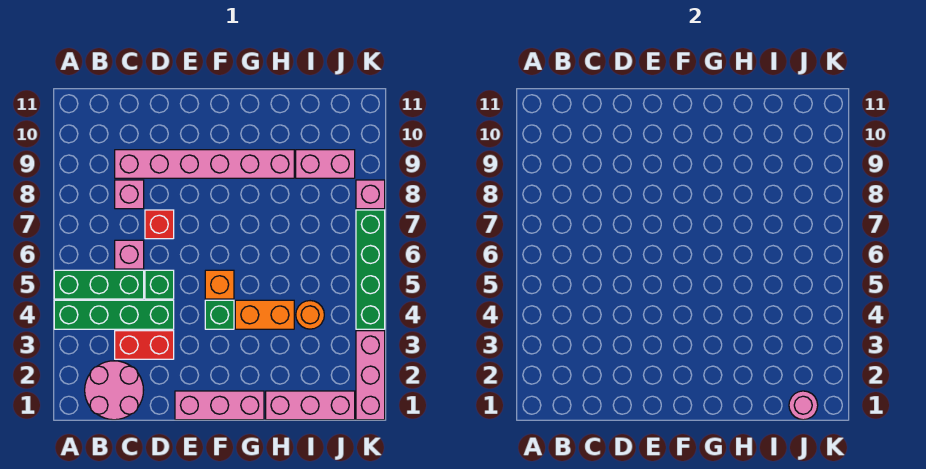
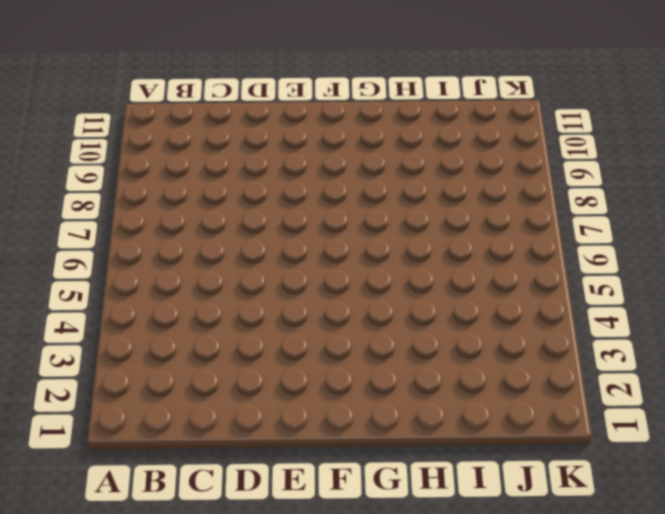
none -> green 1x4 brick [54,300,174,329]
none -> green 1x3 brick [54,270,144,299]
none -> pink 2x2 round brick [85,361,143,420]

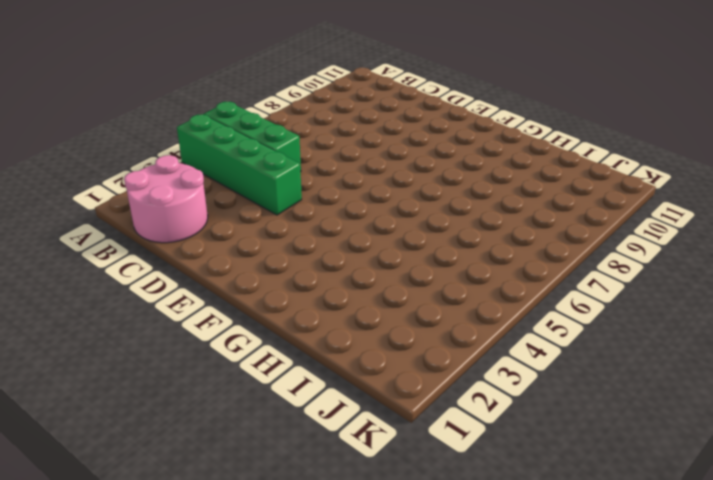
none -> red 1x2 brick [115,331,174,359]
none -> pink 1x1 brick [115,240,144,269]
none -> pink 1x1 brick [115,180,144,209]

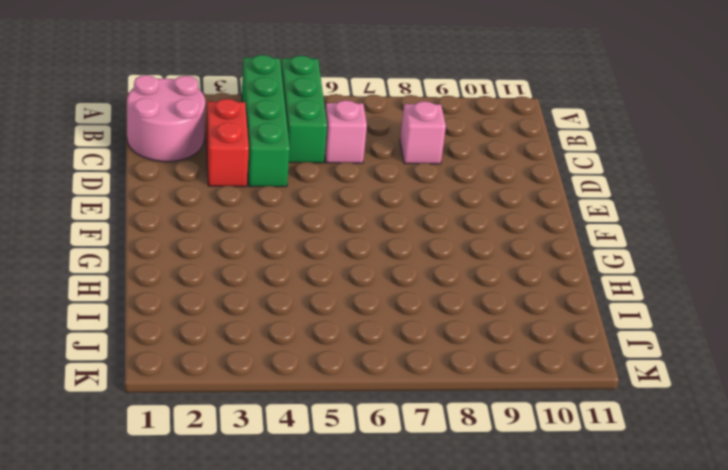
none -> pink 1x6 brick [115,150,294,178]
none -> green 1x1 brick [145,270,174,299]
none -> red 1x1 brick [145,210,174,239]

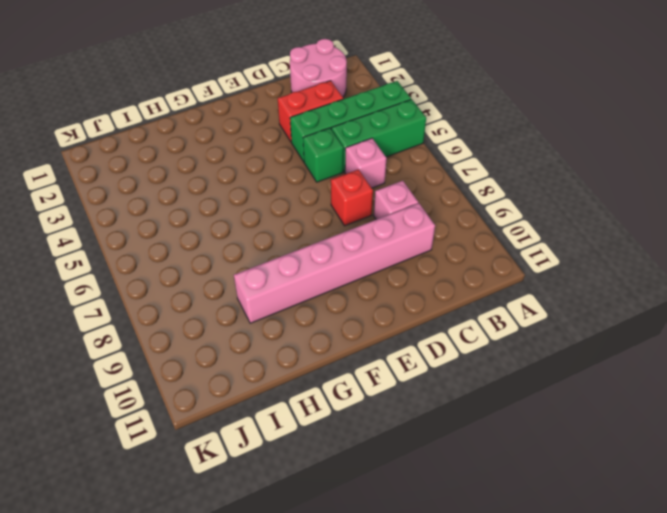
none -> pink 1x3 brick [175,391,264,420]
none -> green 1x1 brick [205,300,234,329]
none -> orange 1x1 brick [205,270,234,299]

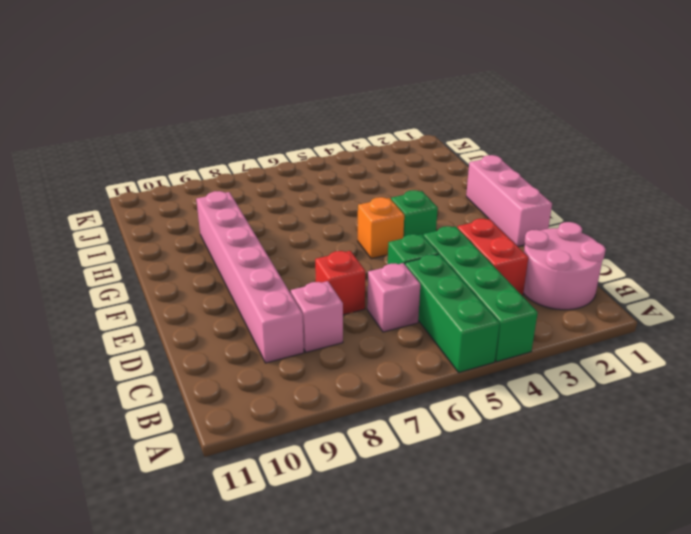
none -> orange 1x2 brick [235,300,294,329]
none -> pink 1x3 brick [266,391,355,420]
none -> orange 1x1 round brick [296,301,324,329]

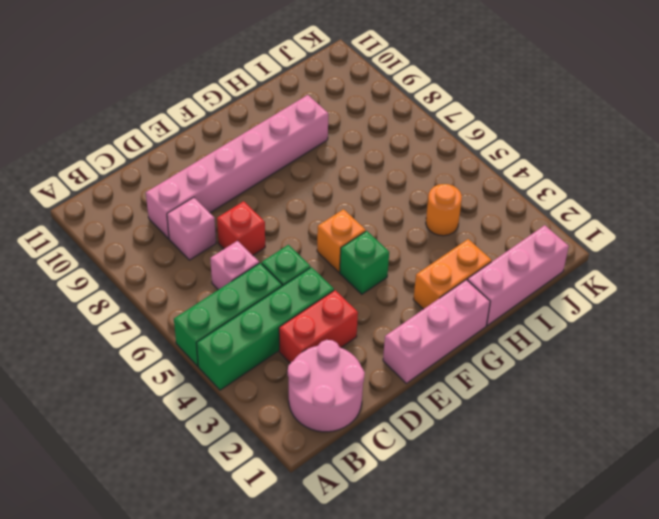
orange 1x2 brick [413,239,492,309] -> orange 1x2 brick moved to [235,300,294,329]
none -> pink 1x2 brick [296,150,355,178]
none -> pink 1x3 brick [356,331,385,420]
none -> green 1x4 brick [356,210,385,329]

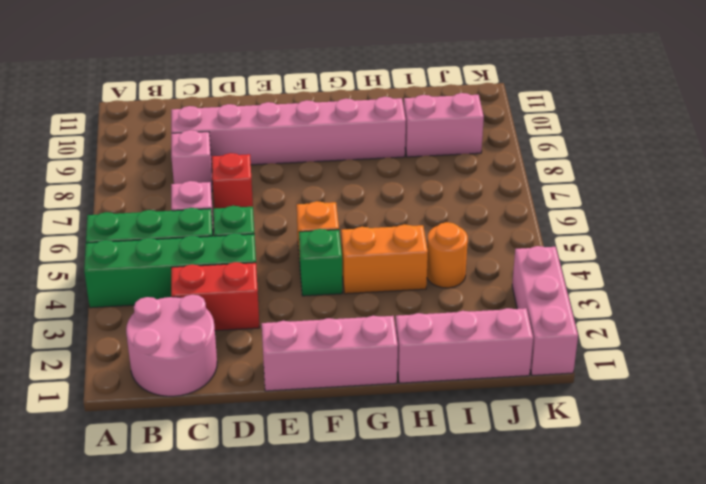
none -> green 1x4 brick [356,210,385,329]
none -> pink 1x1 brick [356,180,385,209]
none -> pink 1x1 round brick [789,391,818,420]

